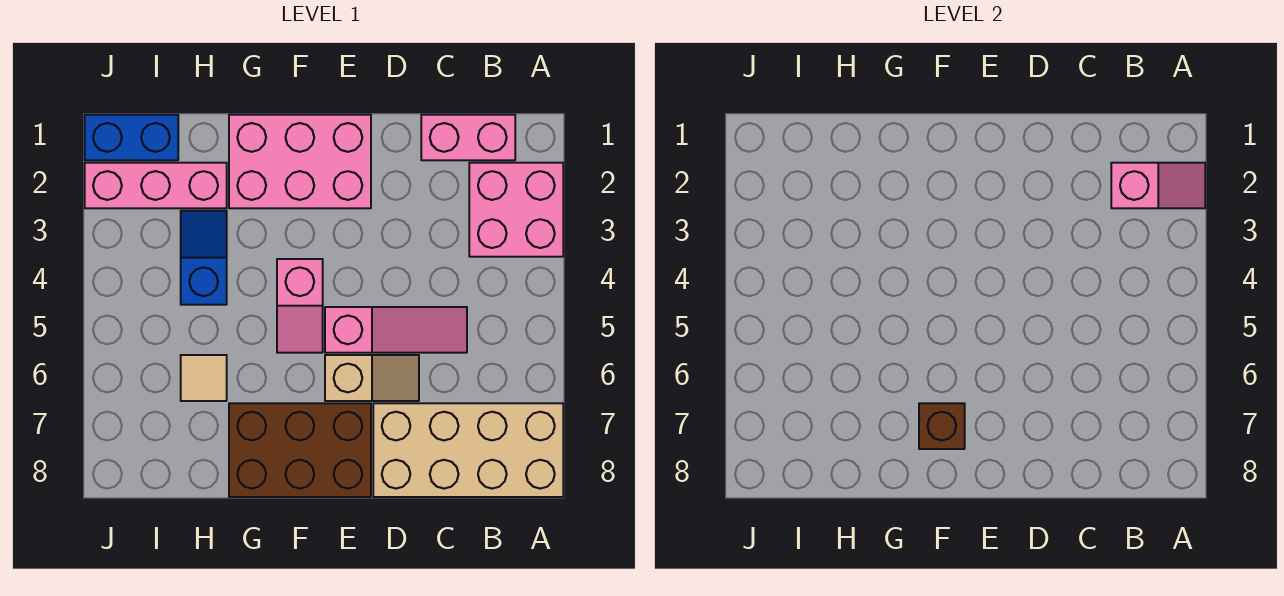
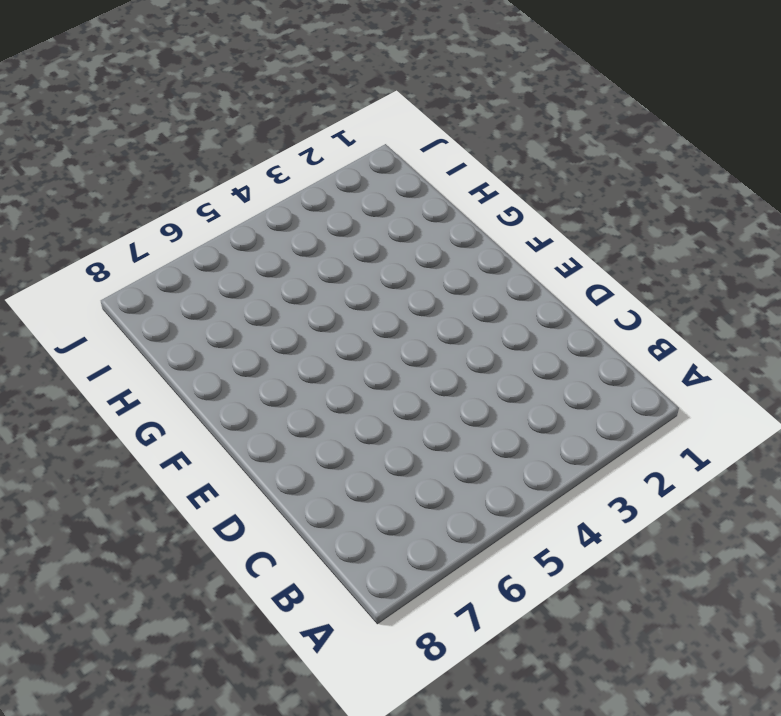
none -> pink 2x2 brick [469,163,563,257]
none -> tan 2x4 brick [373,403,563,497]
none -> pink 1x2 brick [421,115,515,160]

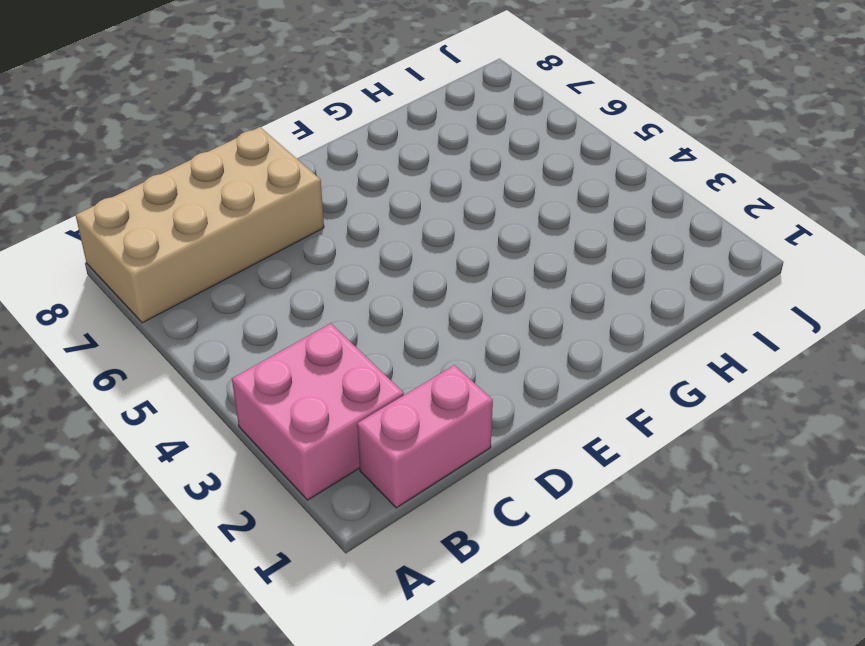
none -> pink 1x3 slope [325,307,467,353]
none -> tan 1x2 slope [325,355,419,401]
none -> pink 2x3 brick [229,115,371,208]

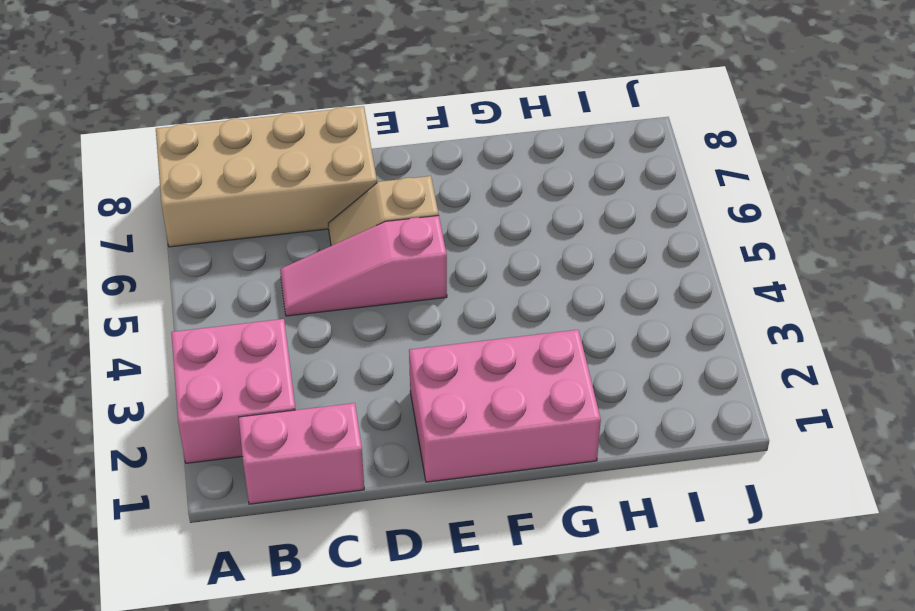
none -> brown 2x3 brick [229,403,371,497]
none -> pink 1x2 slope [277,259,323,353]
none -> pink 1x3 brick [85,163,227,208]

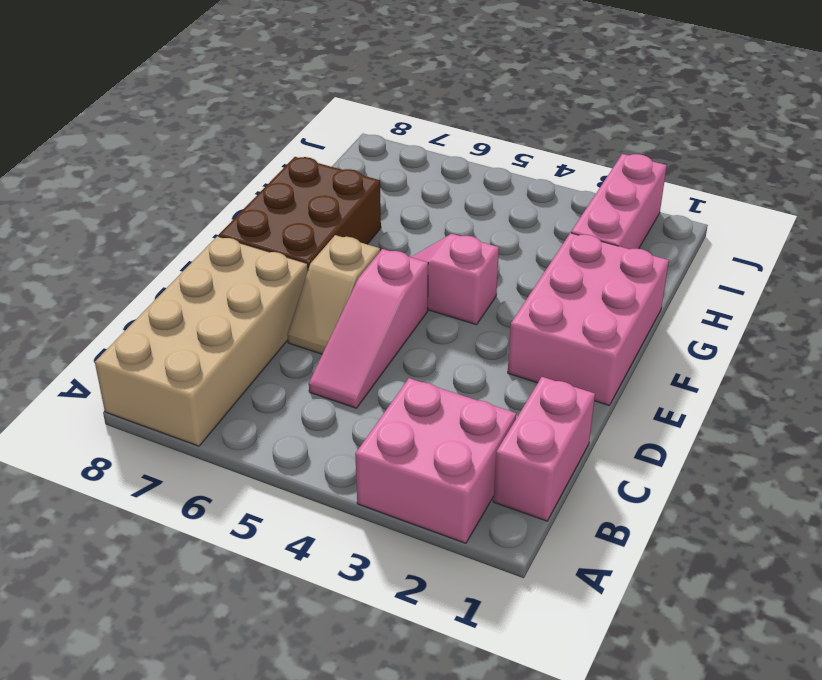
none -> blue 1x2 slope [181,211,227,305]
none -> tan 1x1 tile [181,355,227,401]
none -> blue 1x2 brick [85,115,178,160]

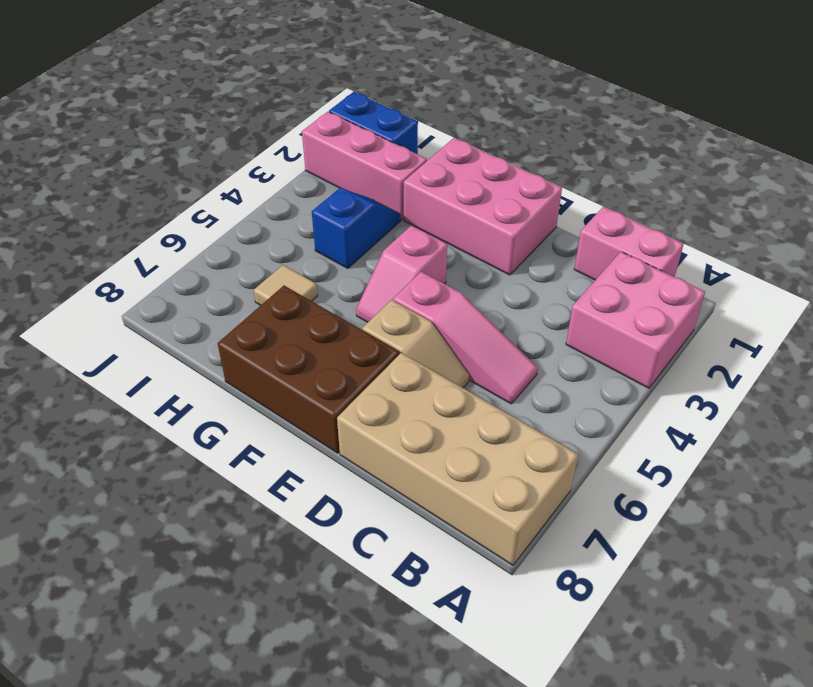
none -> pink 1x2 slope [1111,163,1205,208]
none -> brown 1x1 brick [919,403,965,449]

